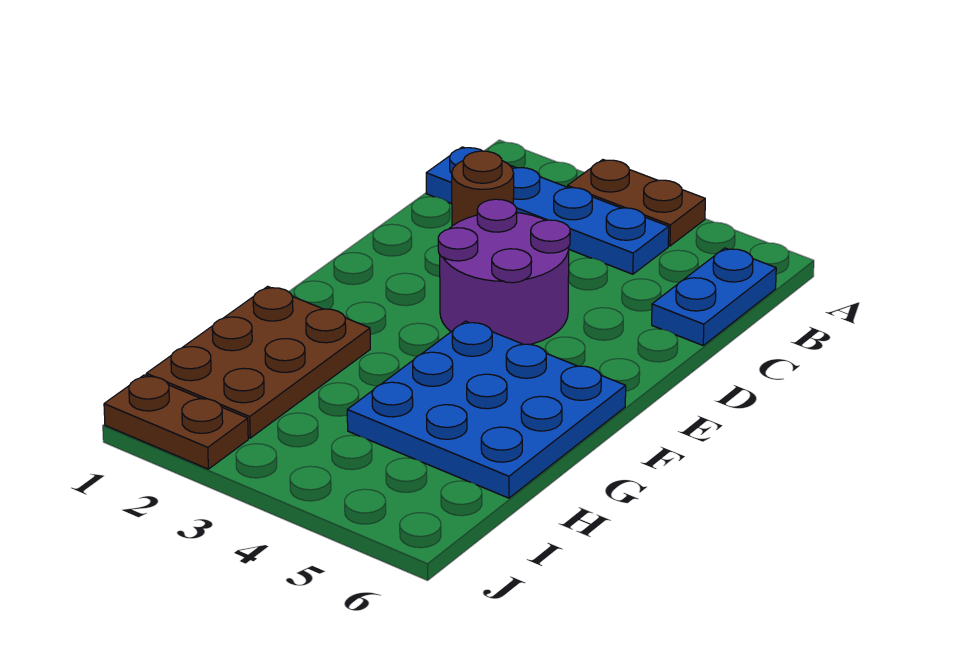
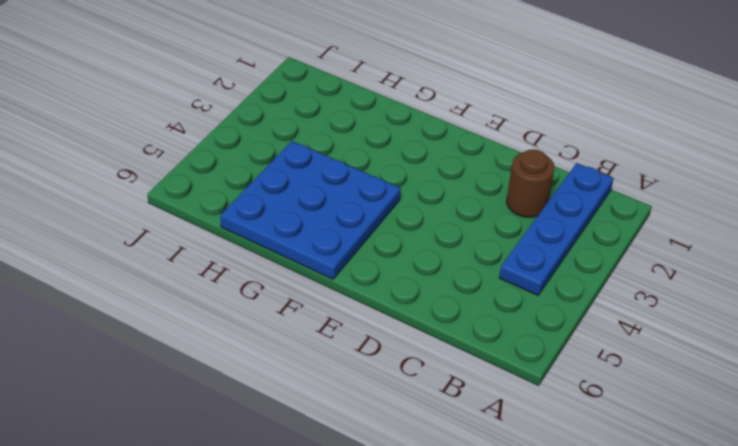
none -> brown 1x2 plate [568,160,705,246]
none -> blue 1x2 plate [652,248,776,345]

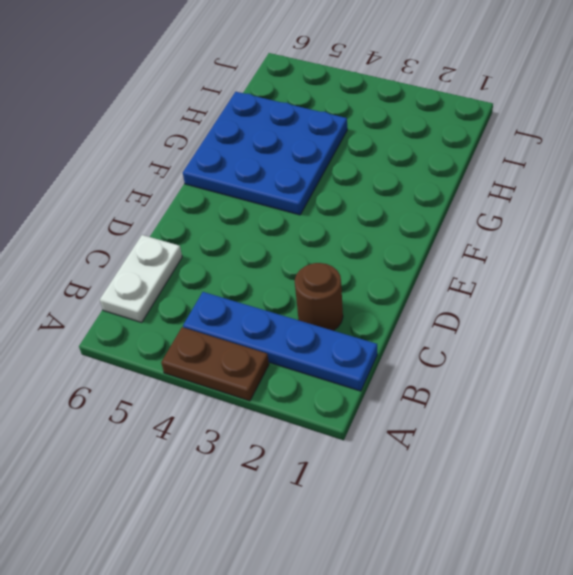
white 1x2 plate [100,235,182,322] -> blue 1x2 plate [652,248,776,345]
none -> purple 2x2 round brick [438,199,570,345]
none -> brown 2x3 plate [146,286,370,438]

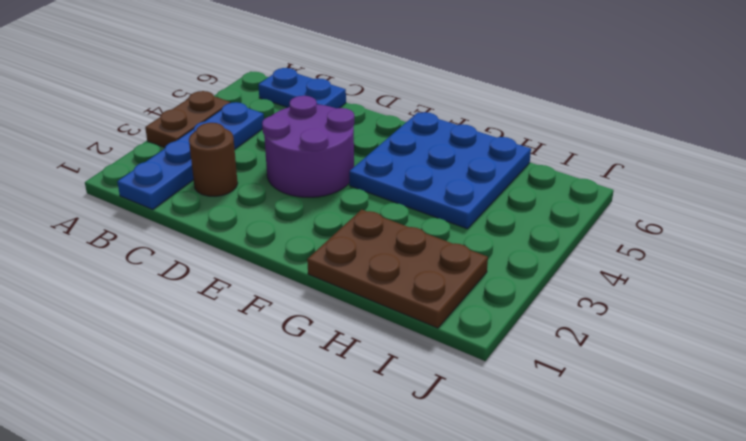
none -> brown 1x2 plate [104,375,248,469]

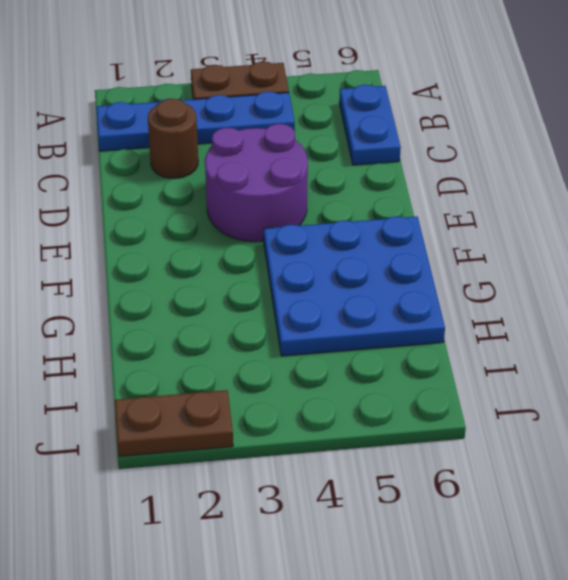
none -> brown 2x3 plate [146,286,370,438]

